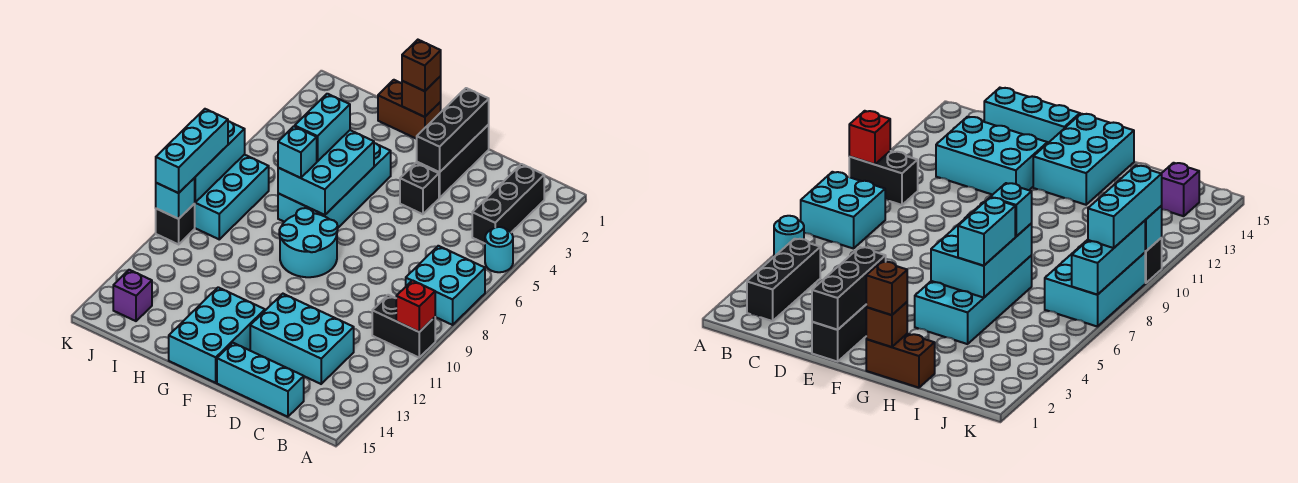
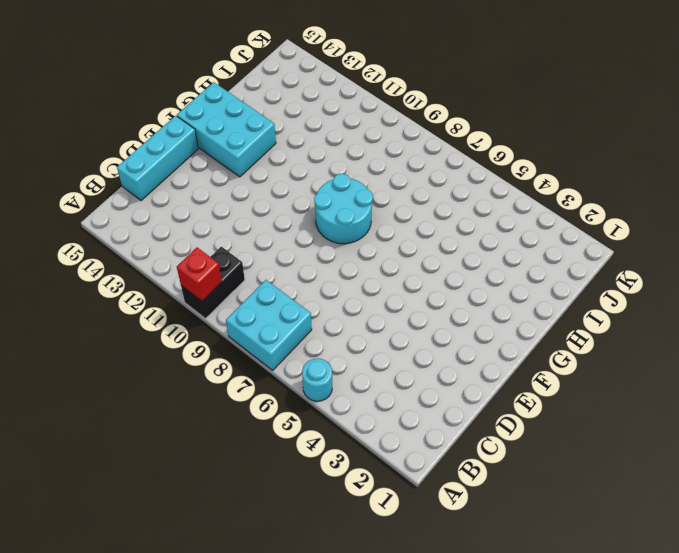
none -> black 1x3 brick [472,164,544,243]
none -> cyan 2x3 brick [250,294,354,384]
none -> black 1x3 brick [417,125,489,198]

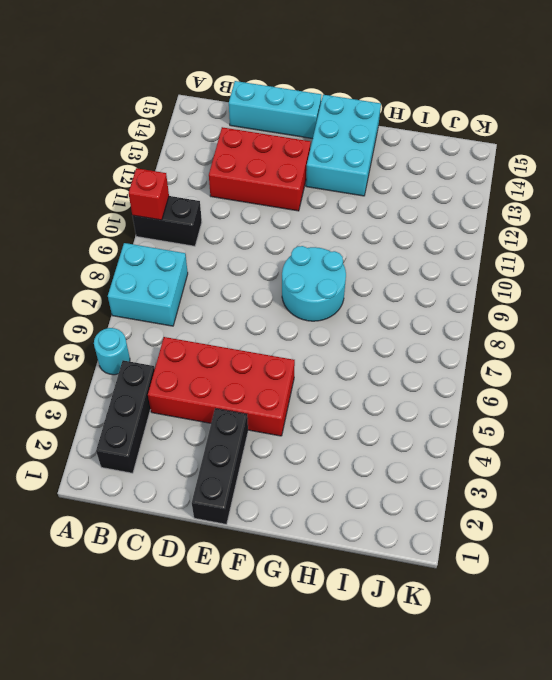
red 2x4 brick [148,337,295,436] -> black 1x1 brick [400,163,439,214]
red 2x3 brick [209,127,311,211] -> cyan 2x3 brick [250,294,354,384]
none -> brown 1x2 brick [378,80,441,139]
none -> cyan 2x4 brick [278,143,391,228]
none -> cyan 2x3 brick [194,155,269,239]

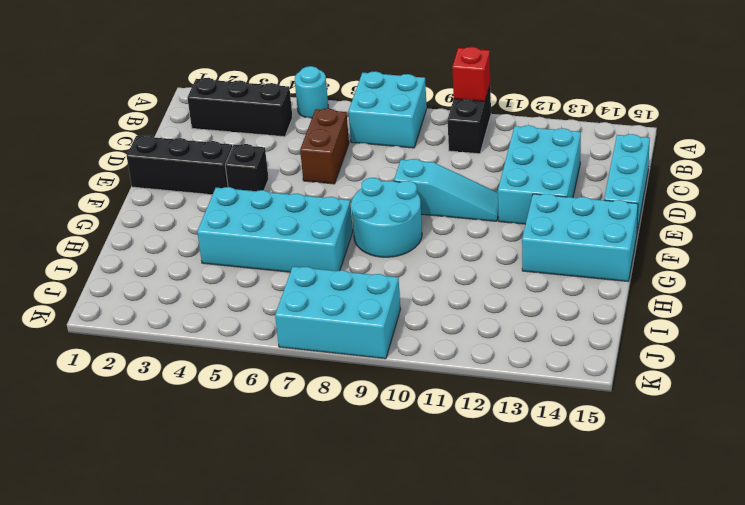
brown 1x2 brick [300,108,349,184] -> brown 1x2 brick moved to [378,80,441,139]
cyan 1x3 slope [394,159,498,221] -> none
none -> purple 1x1 brick [113,270,152,321]
none -> black 1x1 brick [156,204,195,244]
none -> black 1x3 brick [417,88,489,172]

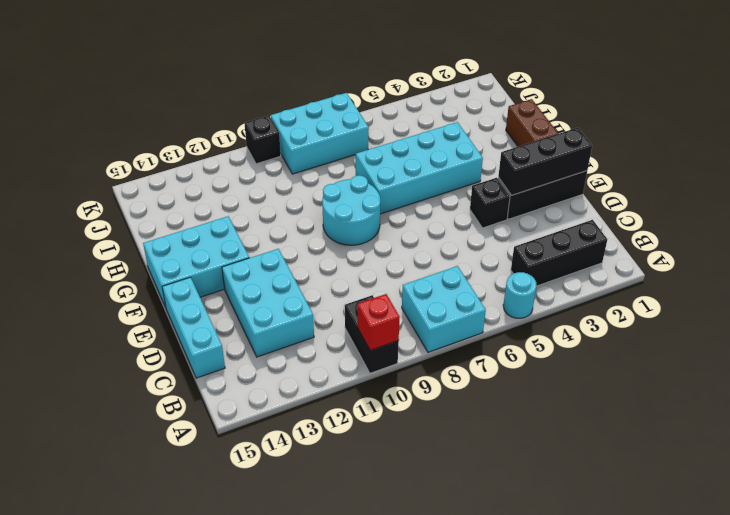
none -> purple 1x1 brick [113,270,152,321]
none -> brown 1x1 brick [402,76,441,117]
none -> cyan 2x3 brick [278,130,374,215]

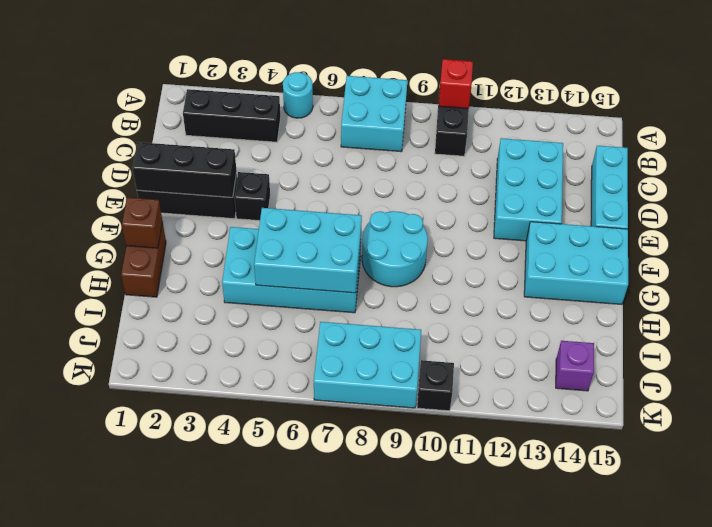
none -> cyan 1x3 brick [195,121,245,202]
none -> cyan 1x1 brick [156,178,195,219]
none -> brown 1x1 brick [402,40,441,91]

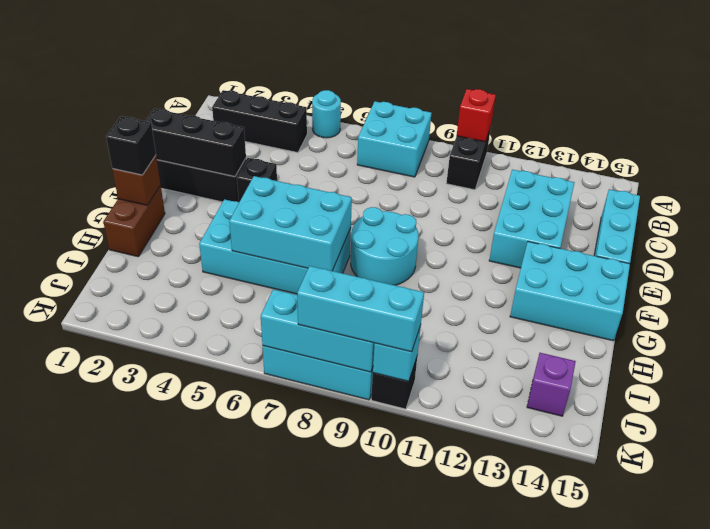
black 1x1 brick [106,116,156,175] -> brown 1x1 brick [402,40,441,91]
none -> cyan 1x2 brick [295,94,350,162]
none -> cyan 1x1 brick [278,126,317,178]

